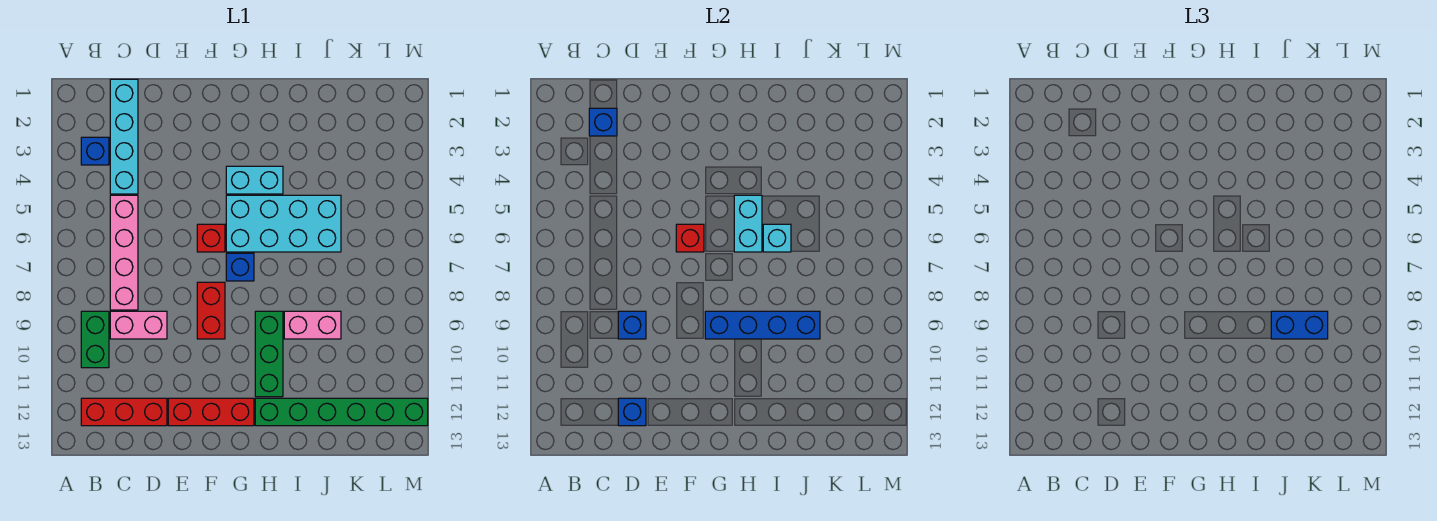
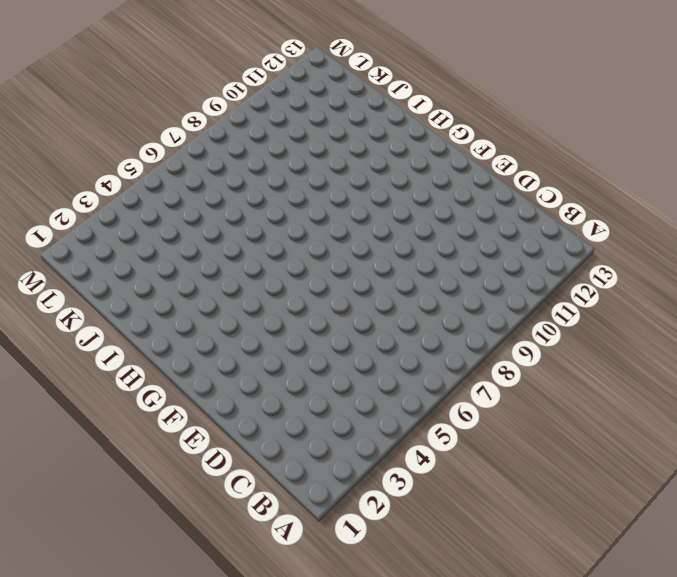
none -> blue 1x1 brick [81,137,109,165]
none -> green 1x2 brick [81,311,109,368]
none -> red 1x3 brick [81,398,167,426]

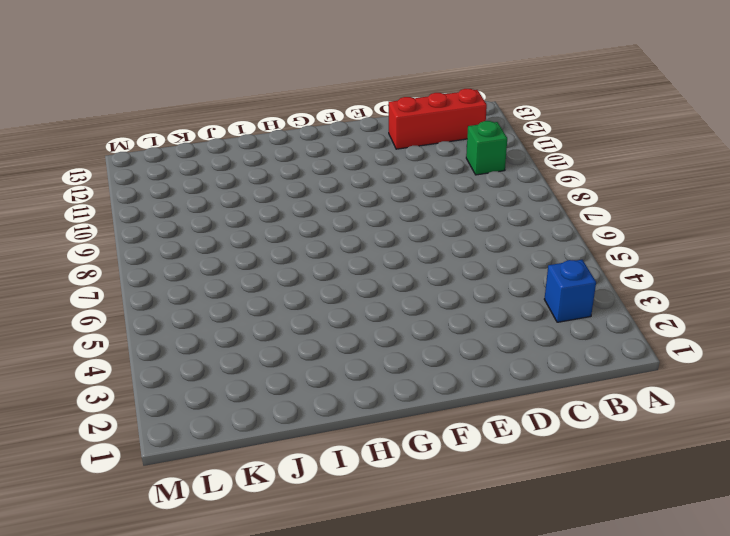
green 1x1 brick [466,121,507,175] -> green 1x2 brick [81,311,109,368]
none -> cyan 1x4 brick [110,79,138,194]
none -> pink 1x4 brick [110,195,138,310]
none -> pink 1x2 brick [110,311,167,339]

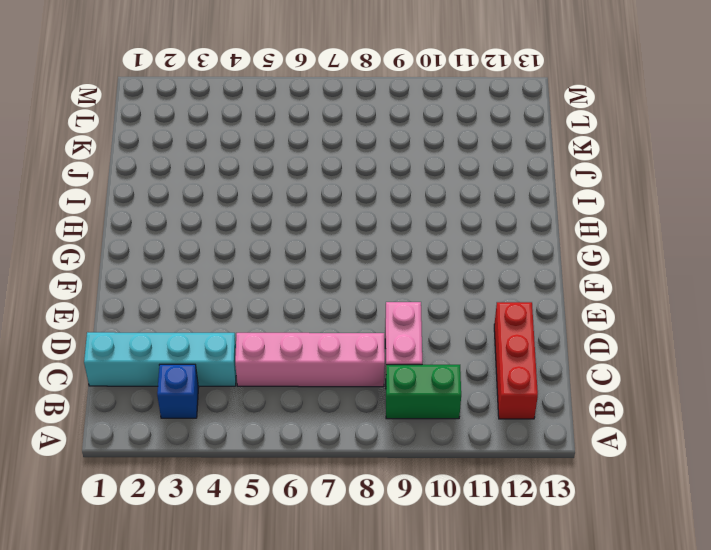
none -> red 1x3 brick [168,398,254,426]
none -> red 1x1 brick [197,224,225,252]
none -> red 1x2 brick [197,282,225,339]

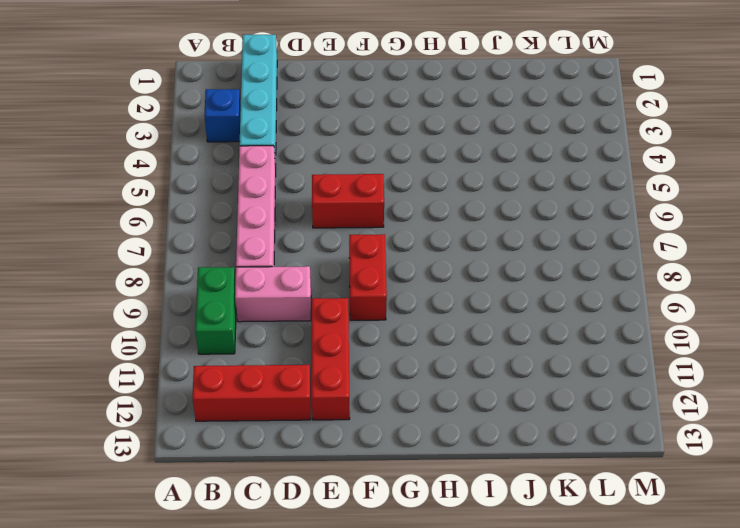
red 1x2 brick [312,174,384,228] -> red 1x1 brick [197,224,225,252]
red 1x3 brick [312,298,350,420] -> red 1x3 brick turned to [168,398,254,426]
none -> cyan 1x2 brick [226,166,283,194]
none -> cyan 2x4 brick [226,195,341,252]
none -> blue 1x1 brick [226,253,254,281]

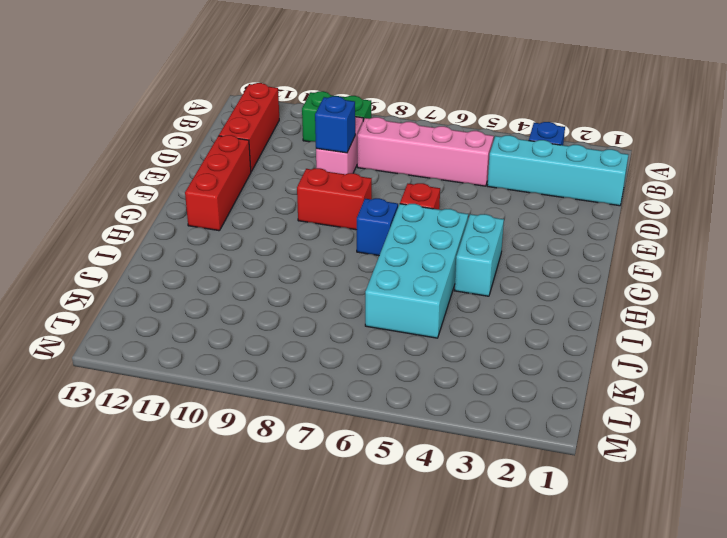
none -> green 1x3 brick [255,311,283,397]
none -> green 1x6 brick [255,398,428,426]
none -> pink 1x2 brick [284,311,341,339]

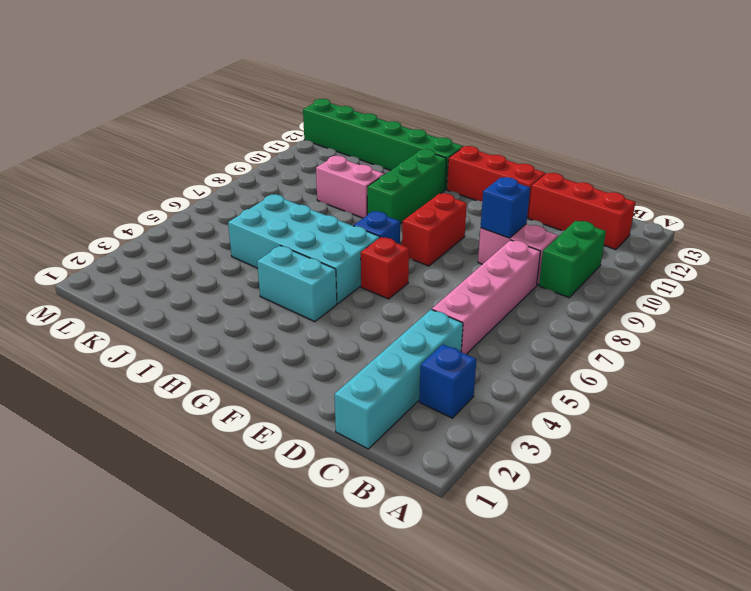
none -> blue 1x1 brick [589,108,617,136]
none -> blue 1x1 brick [618,398,646,426]
none -> red 1x1 brick [676,224,704,252]

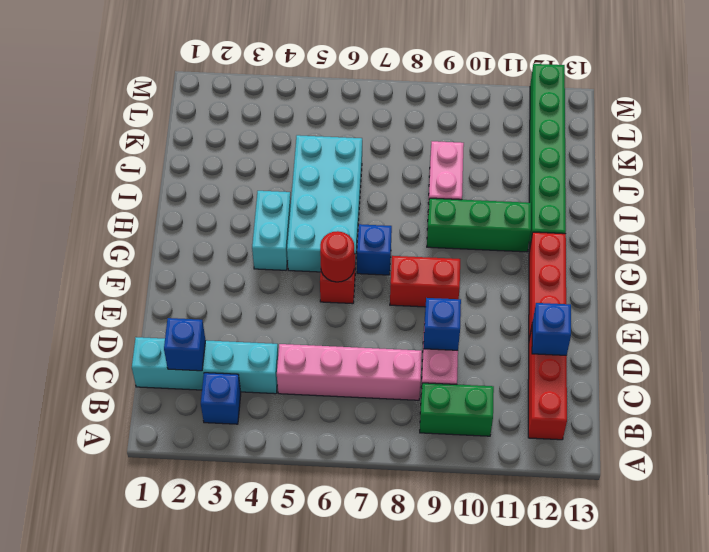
red 1x1 round brick [320,231,354,282] -> red 1x1 brick [676,224,704,252]
none -> blue 1x4 brick [705,311,820,339]
none -> cyan 1x2 brick [734,195,762,252]
none -> cyan 1x1 brick [763,224,791,252]

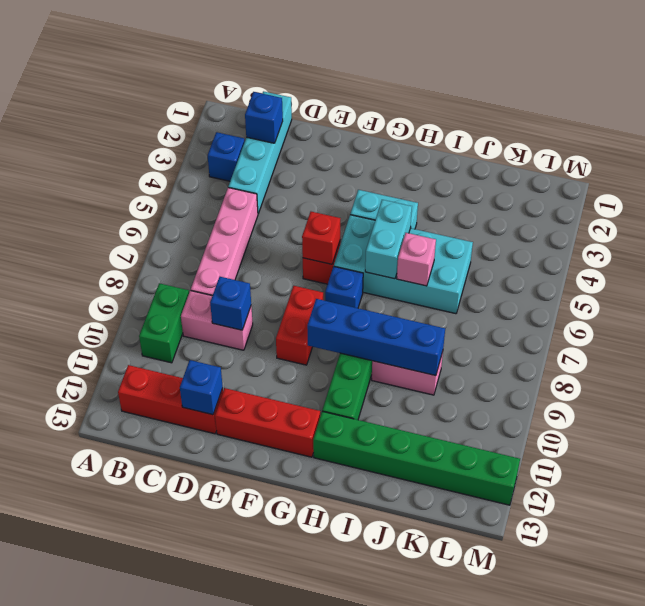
pink 1x1 brick [397,233,436,286] -> cyan 1x1 brick [763,224,791,252]
none -> blue 1x2 brick [1271,311,1328,339]

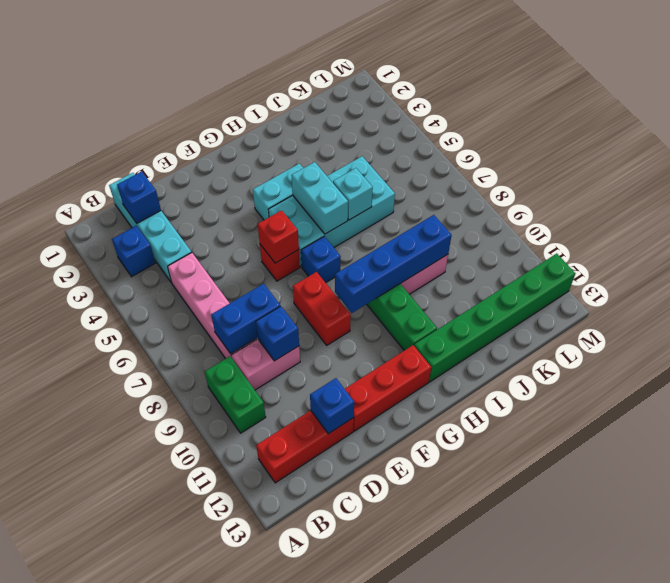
blue 1x2 brick [211,284,280,354] -> blue 1x2 brick moved to [1271,311,1328,339]

